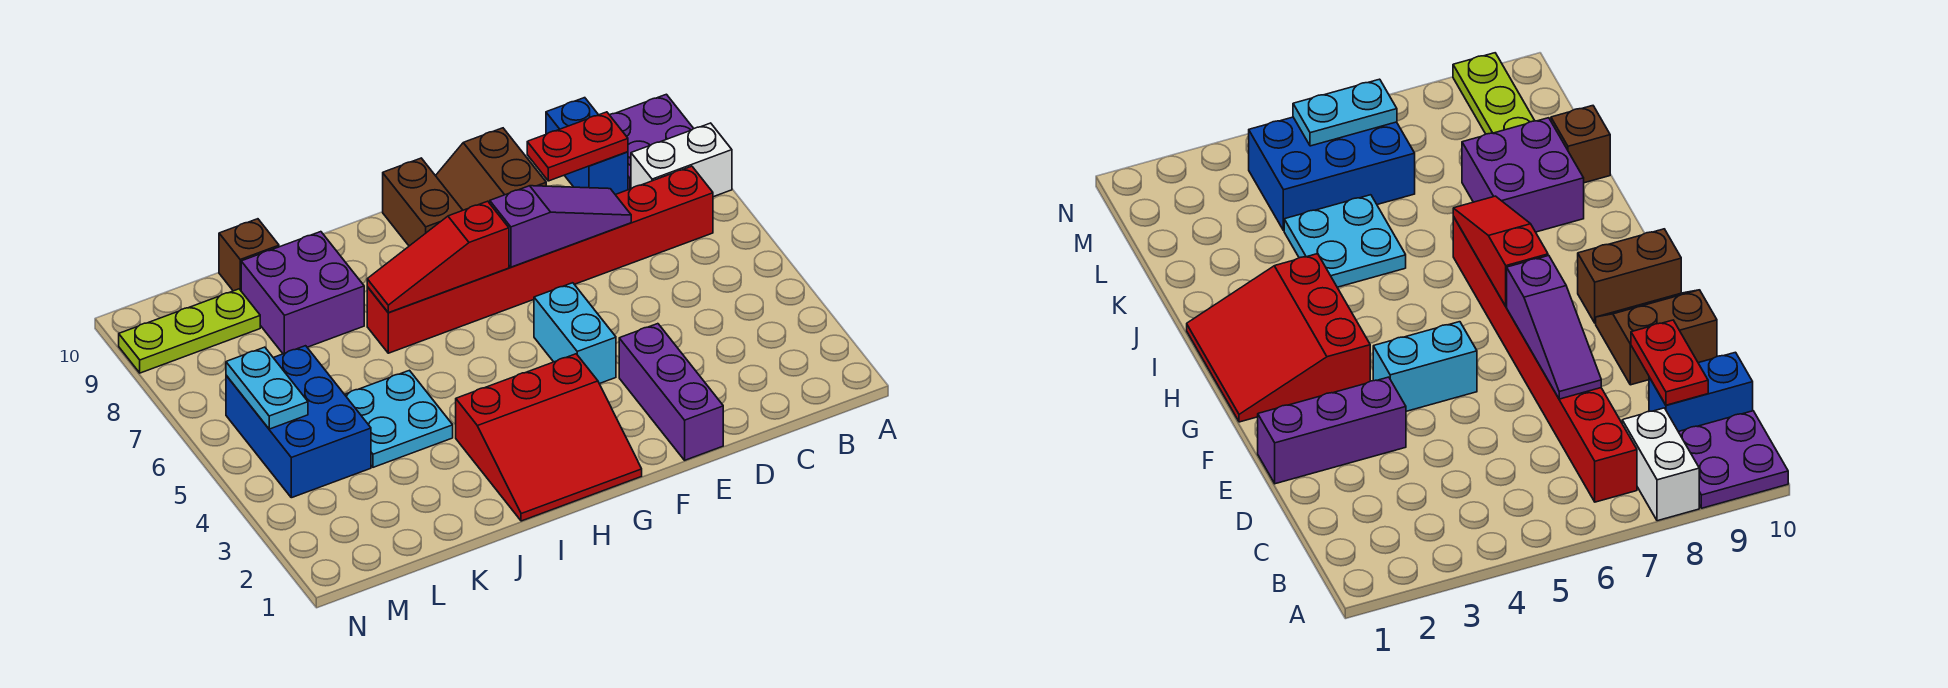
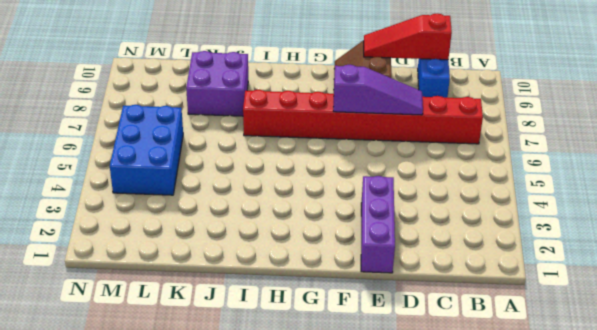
red 1x3 slope [364,13,452,60] -> red 1x3 slope moved to [367,201,509,313]
none -> white 1x2 brick [631,123,732,197]
none -> purple 2x2 plate [610,94,694,190]
none -> cyan 1x2 brick [534,283,616,384]

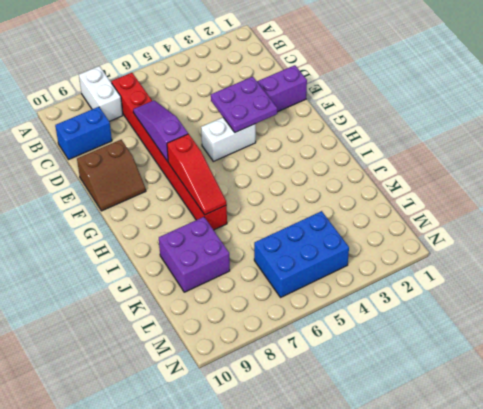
purple 2x2 plate [211,77,277,132] -> purple 2x2 plate moved to [610,94,694,190]
white 1x2 brick [201,117,256,161] -> cyan 1x2 brick [534,283,616,384]
none -> red 3x3 slope [456,354,642,521]
none -> brown 1x2 brick [383,158,463,246]
none -> cyan 2x2 plate [345,370,453,467]

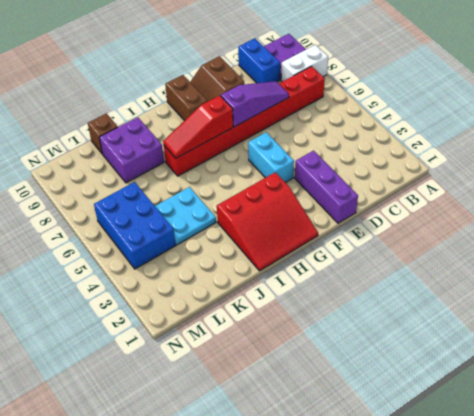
none -> lime 1x3 plate [119,289,260,373]
none -> red 1x2 plate [527,112,628,181]
none -> cyan 1x2 plate [226,347,308,429]

